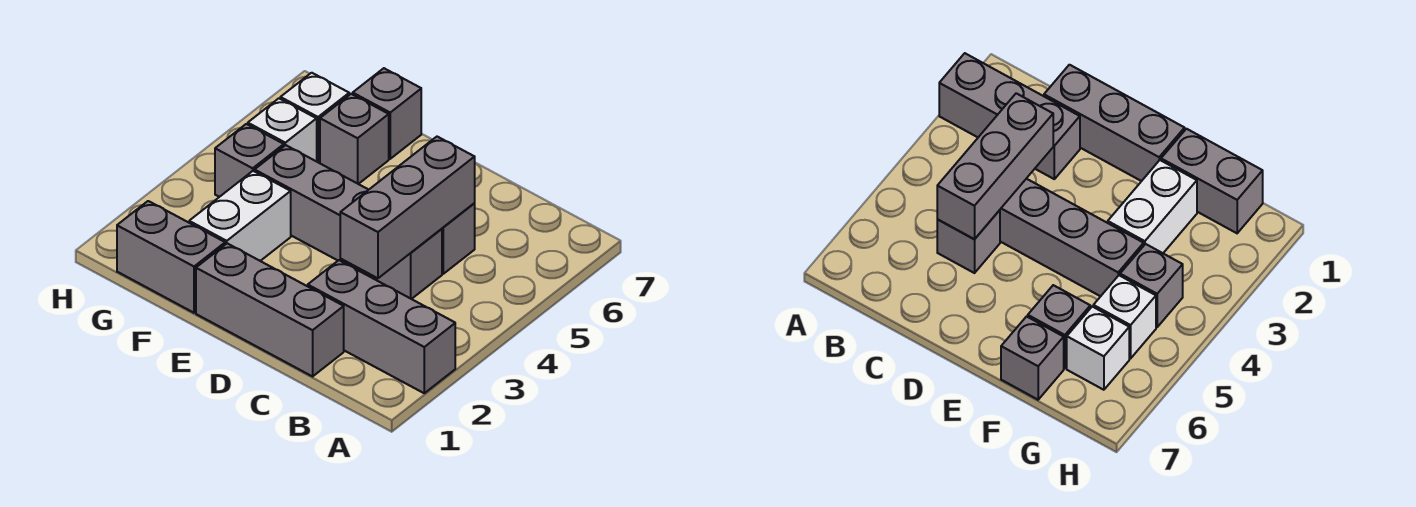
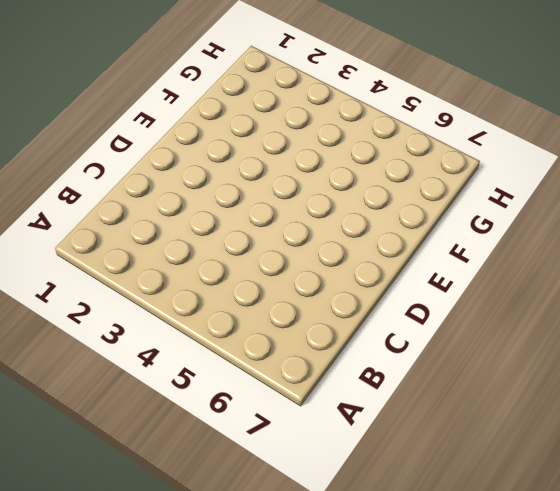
none -> grey 1x3 brick [308,260,455,393]
none -> grey 1x3 brick [196,243,344,376]
none -> grey 1x4 brick [255,145,442,299]

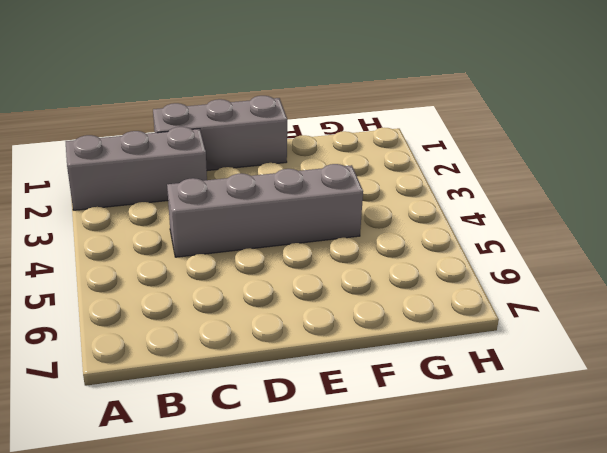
none -> grey 1x1 brick [442,204,475,274]
none -> grey 1x2 brick [117,201,225,313]
none -> white 1x2 brick [189,171,291,261]

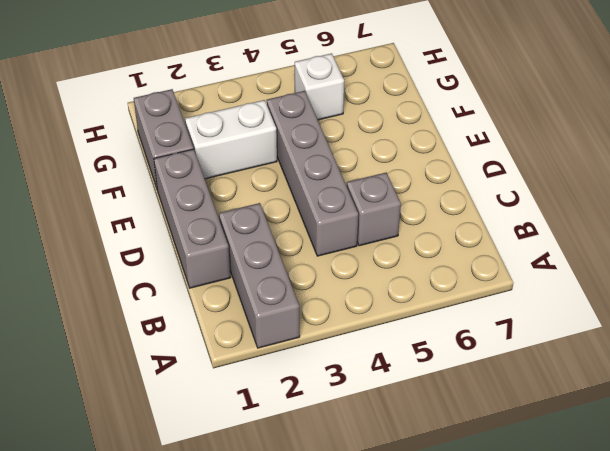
none -> grey 1x1 brick [320,94,389,184]
none -> grey 1x1 brick [353,68,421,159]
none -> grey 1x1 brick [215,124,284,197]

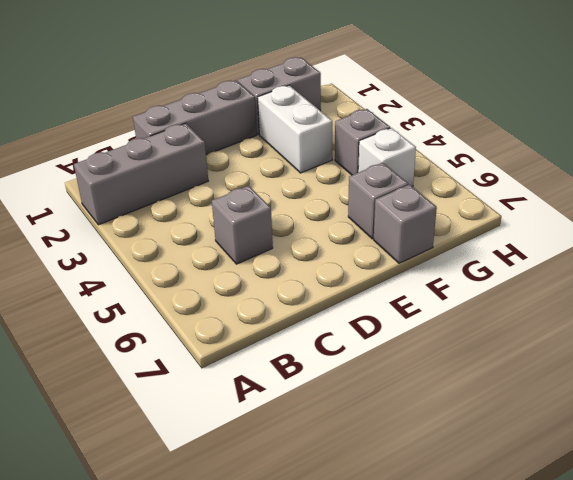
none -> grey 1x4 brick [255,145,442,299]
none -> white 1x1 brick [280,73,349,163]
none -> grey 1x3 brick [340,137,475,278]

